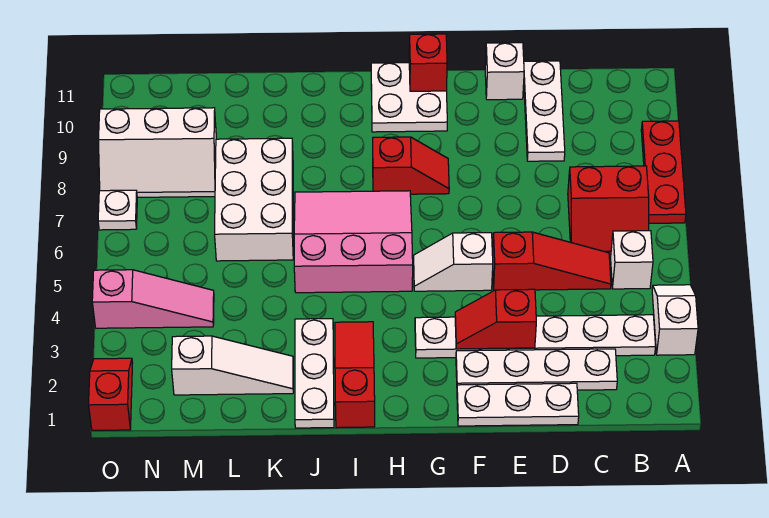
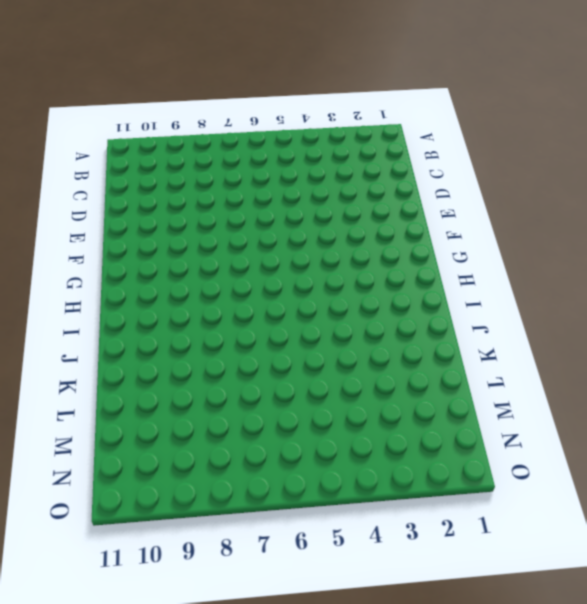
none -> white 1x2 slope [652,285,698,355]
none -> red 1x3 plate [641,121,686,223]
none -> white 1x6 plate [415,315,656,358]

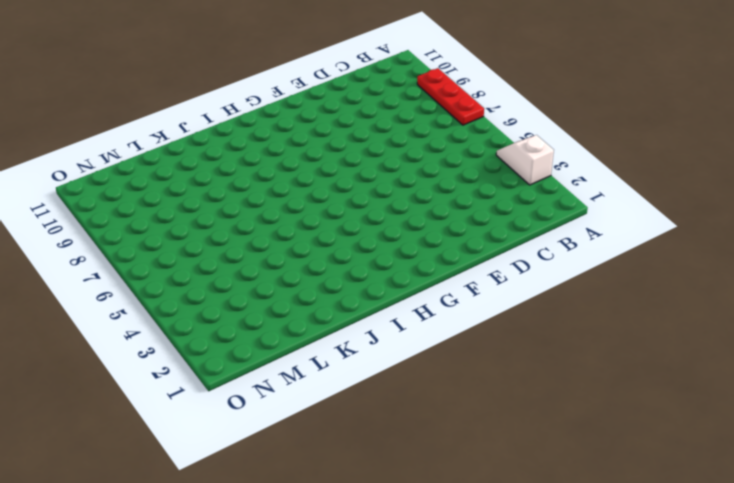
none -> white 1x6 plate [415,315,656,358]
none -> white 1x1 brick [611,231,653,289]
none -> red 2x2 slope [568,166,649,256]

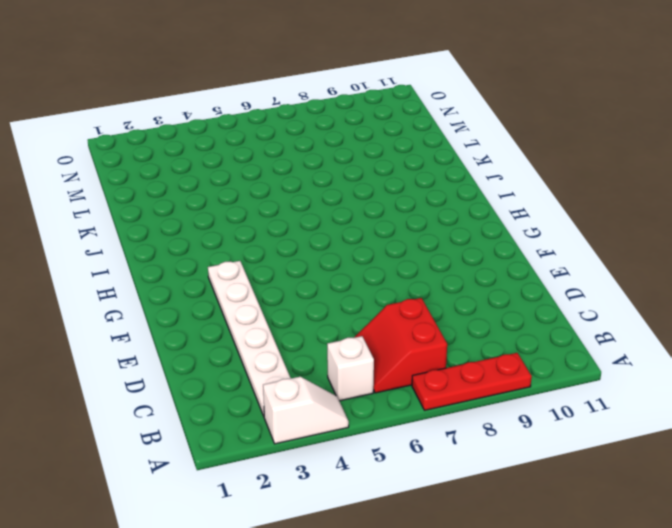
none -> white 1x4 plate [456,349,617,390]
none -> red 1x3 slope [493,232,611,290]
none -> white 1x3 plate [457,383,579,426]

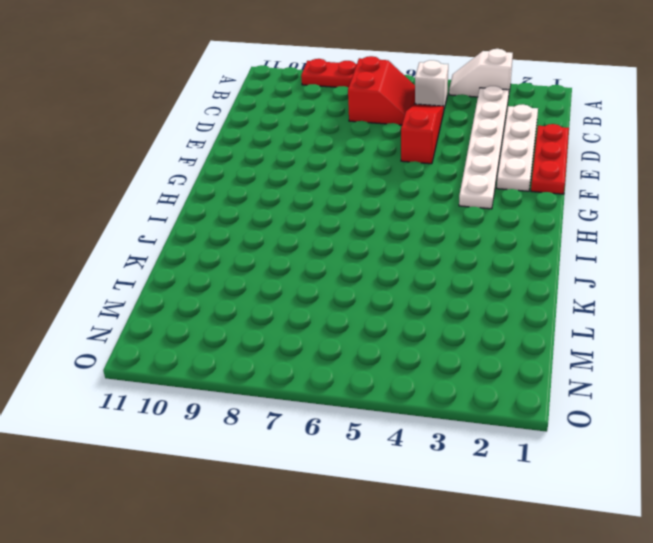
red 1x3 plate [531,124,569,194] -> white 1x3 plate [457,383,579,426]
none -> white 1x3 plate [524,61,565,161]
none -> white 1x1 brick [485,43,524,100]
none -> white 1x2 slope [414,233,493,291]

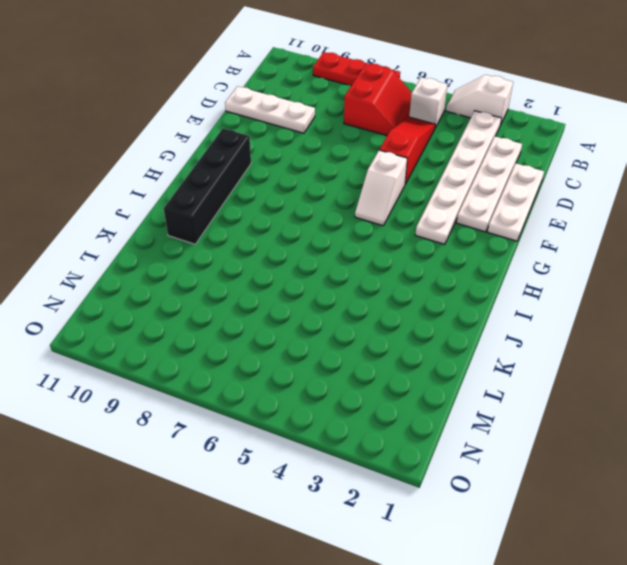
black 1x4 brick [164,128,251,244] -> white 2x2 plate [371,63,447,132]
none -> white 1x1 brick [485,43,524,100]
none -> red 1x2 slope [373,137,449,194]
none -> pink 3x3 slope [294,191,413,293]

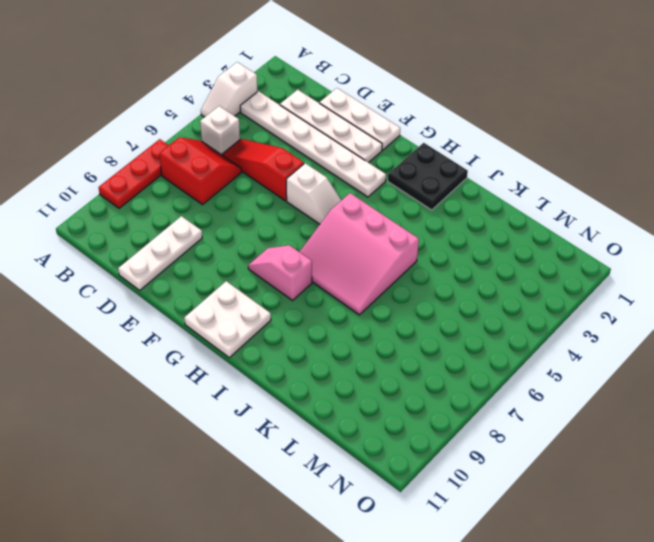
pink 1x2 slope [248,245,312,300] -> red 1x2 slope [373,137,449,194]
black 2x2 plate [388,143,468,210] -> red 1x3 slope [335,322,375,428]
none -> white 1x1 brick [485,43,524,100]
none -> white 1x3 plate [295,319,334,428]
none -> white 1x3 slope [172,336,293,395]

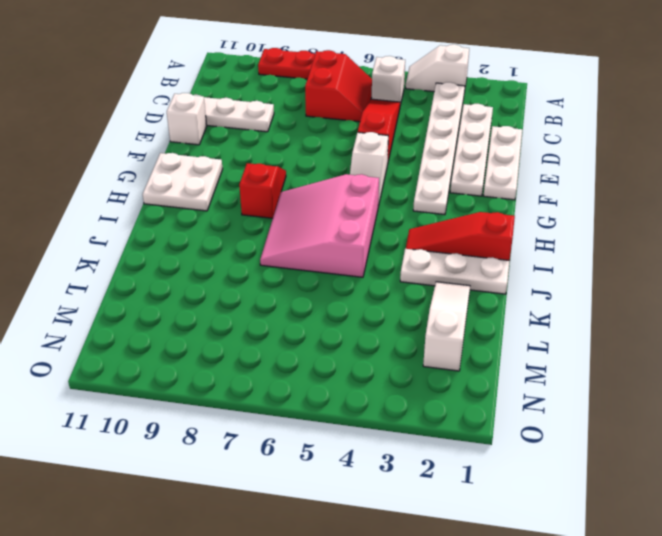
none -> white 2x3 brick [215,138,293,261]
none -> pink 1x3 slope [92,270,214,328]
none -> white 2x3 slope [98,108,216,197]

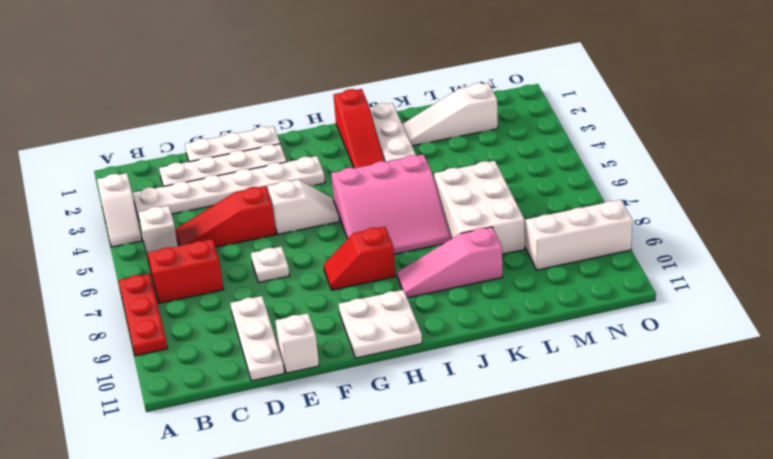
white 1x1 plate [251,247,290,283] -> white 1x1 plate moved to [98,190,137,230]
pink 1x3 slope [397,227,502,298] -> pink 1x3 slope moved to [92,270,214,328]
none -> red 1x2 slope [88,358,133,430]
none -> red 1x2 slope [455,289,536,349]
none -> red 1x1 brick [409,34,447,91]

